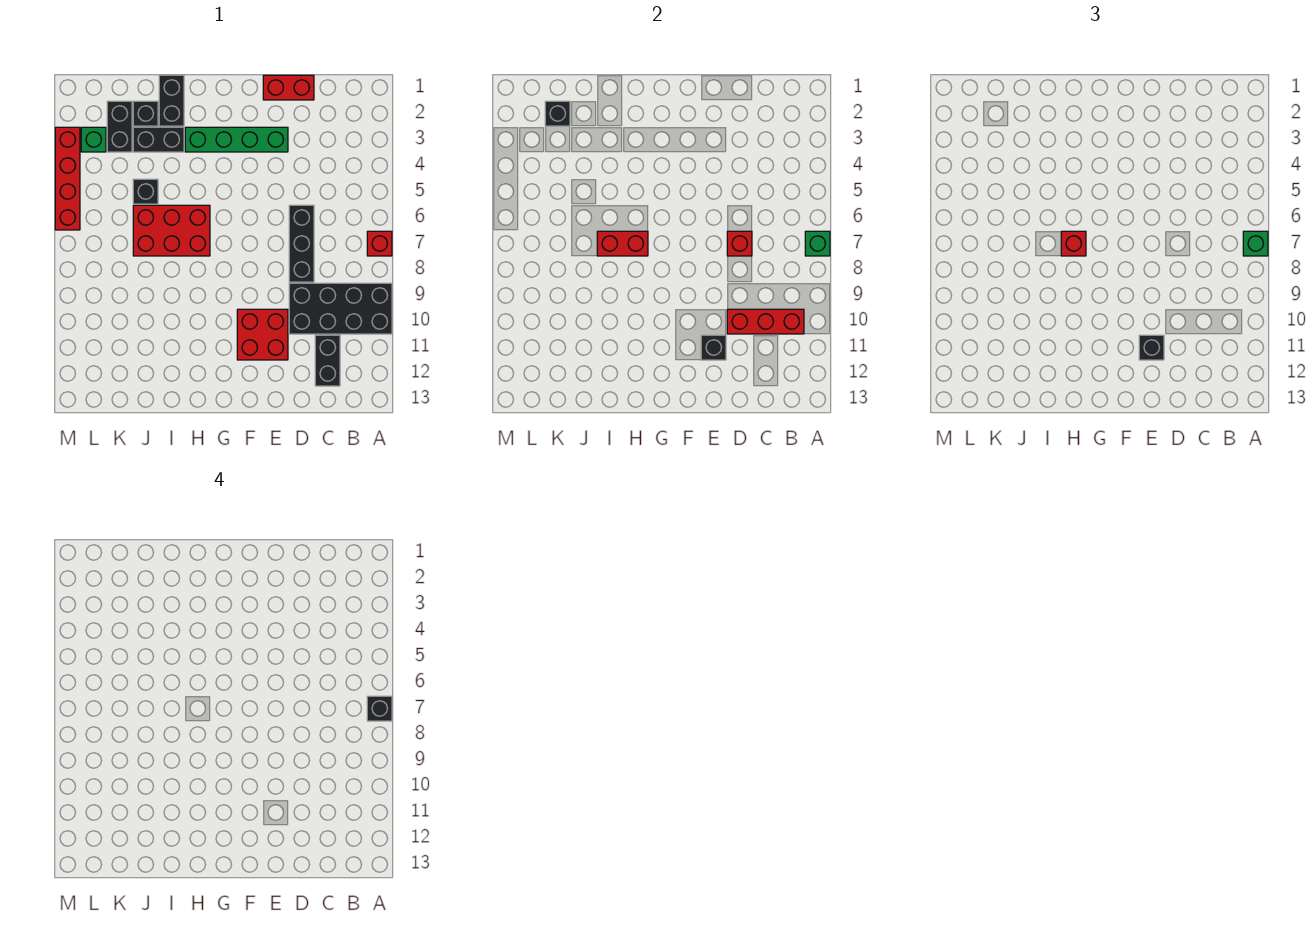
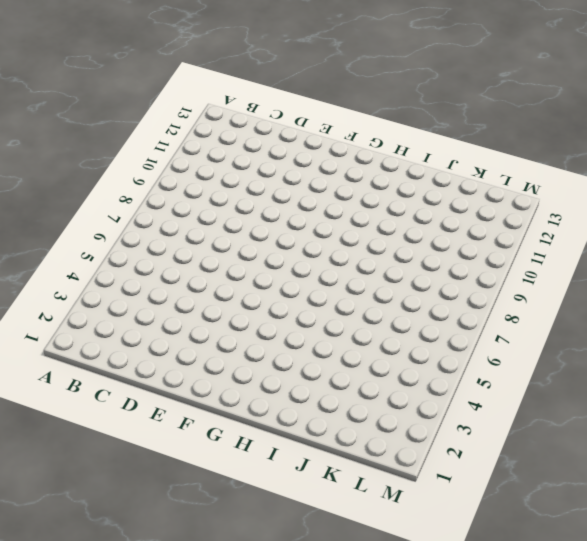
none -> red 1x1 brick [367,231,392,256]
none -> black 2x4 brick [289,283,392,334]
none -> black 1x2 brick [315,335,340,386]

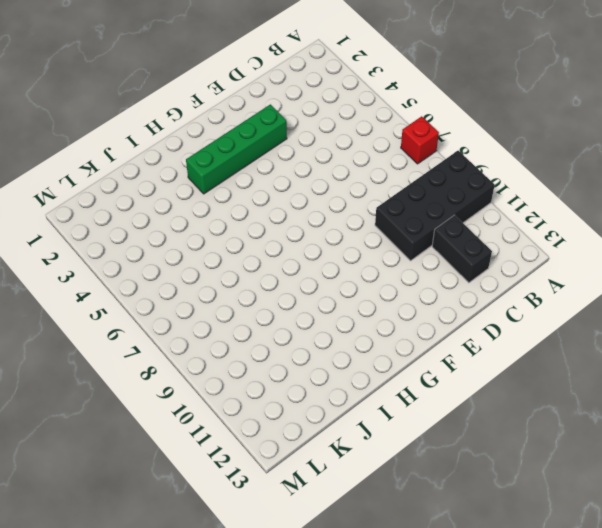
none -> red 1x2 brick [263,75,314,100]
none -> black 1x3 brick [289,205,314,282]
none -> red 2x2 brick [237,309,288,360]

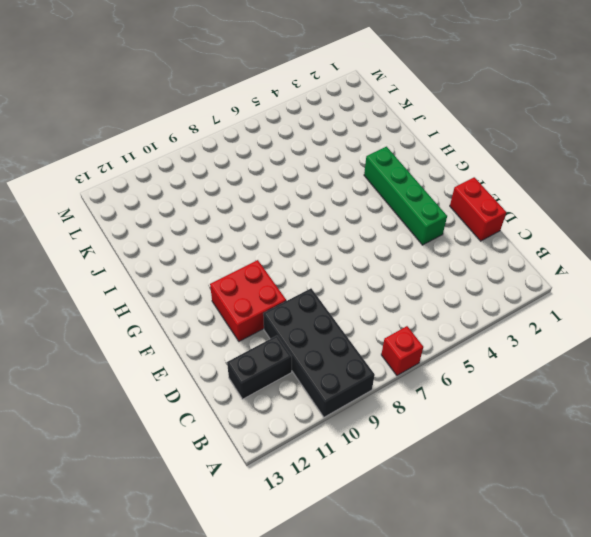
none -> black 1x3 brick [289,205,314,282]
none -> red 2x3 brick [133,205,210,256]
none -> black 1x2 brick [159,75,184,126]

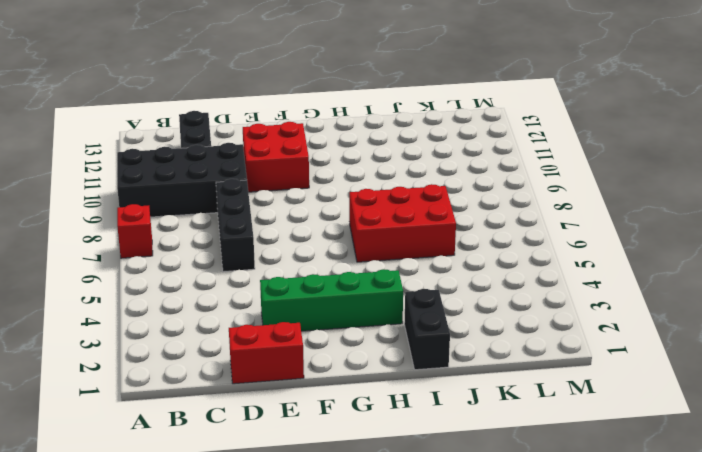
none -> black 1x2 brick [133,127,184,152]
none -> black 1x1 brick [133,101,158,126]
none -> black 1x1 brick [133,179,158,204]

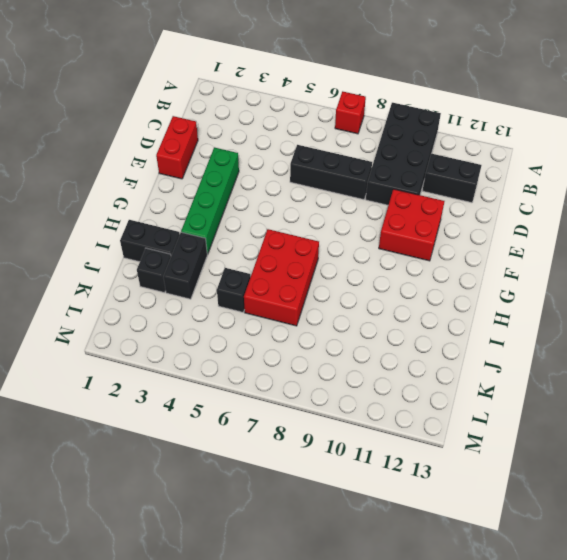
none -> black 1x2 brick [107,101,132,152]
none -> green 1x1 brick [81,127,106,152]
none -> red 1x4 brick [55,127,80,230]

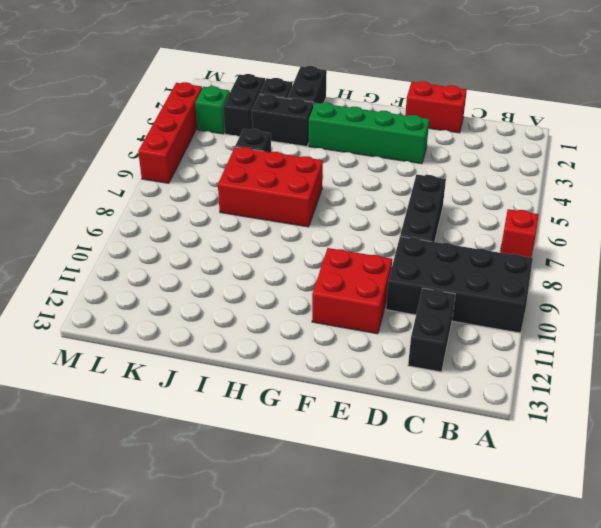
none -> green 1x1 brick [805,231,830,256]
none -> red 1x3 brick [727,309,804,334]
none -> red 1x1 brick [727,231,752,256]

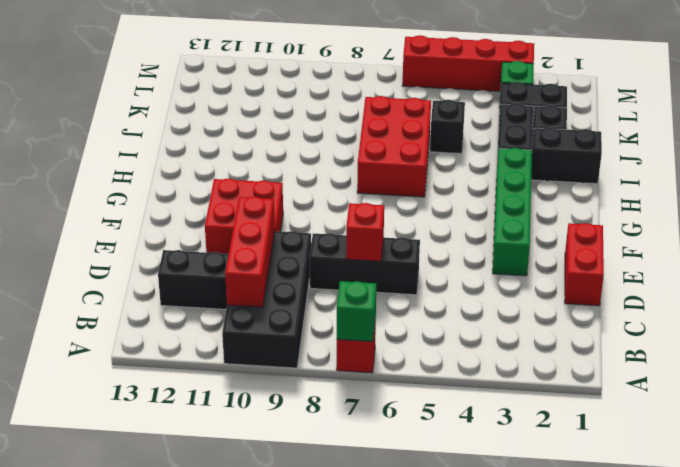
none -> black 1x1 brick [701,335,726,360]
none -> red 1x2 brick [597,231,648,256]
none -> black 1x1 brick [545,101,570,126]

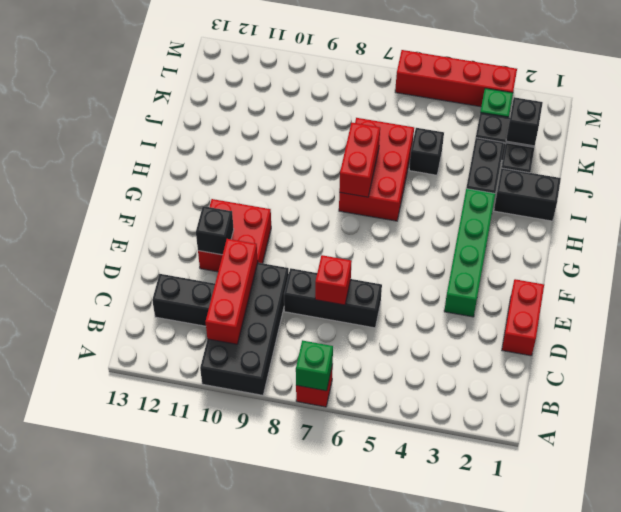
none -> green 1x1 brick [1243,231,1268,256]
none -> black 1x1 brick [1139,335,1164,360]
none -> red 1x1 brick [1061,231,1086,256]

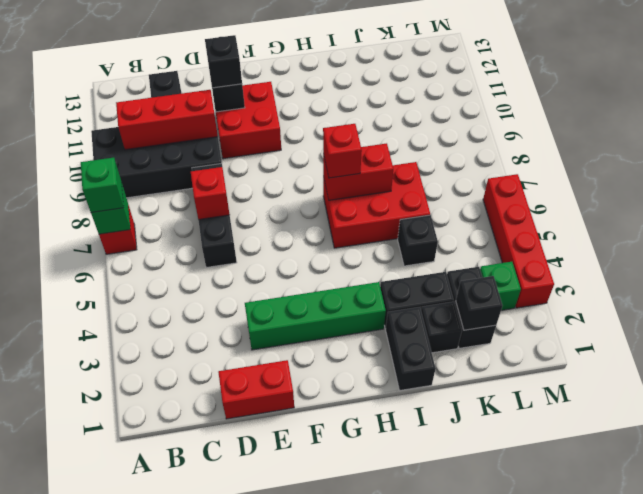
none -> black 1x1 brick [367,696,392,721]

